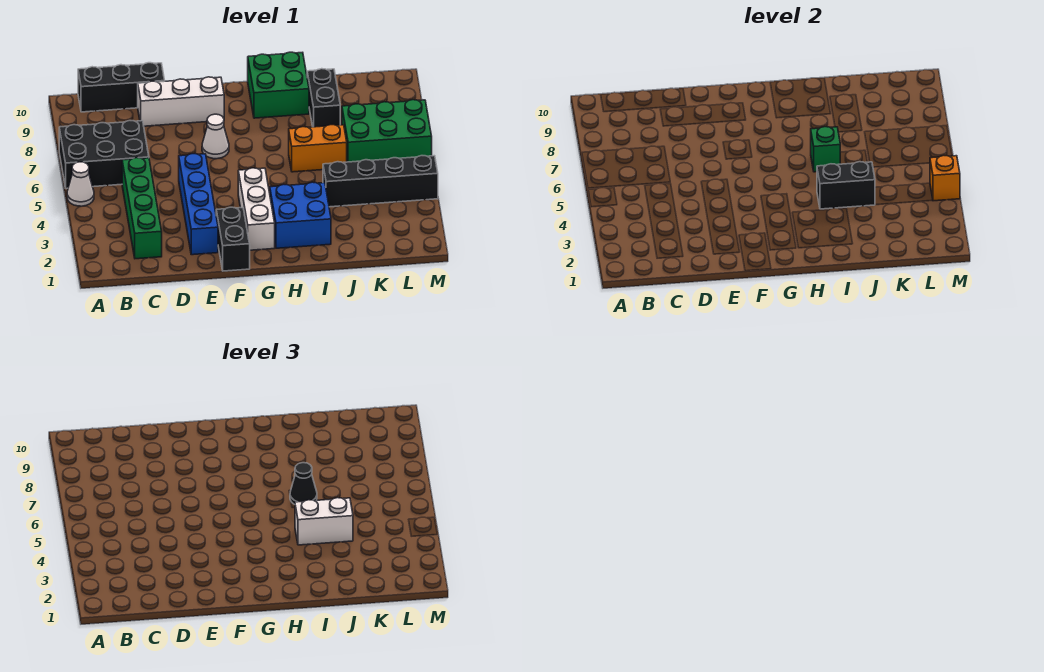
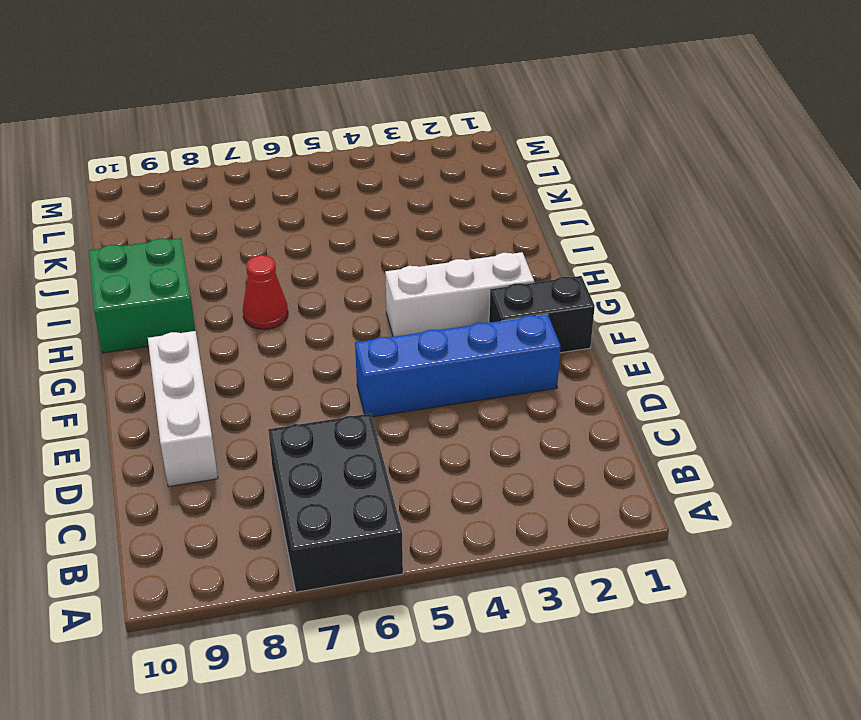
red 1x1 cone [243,255,288,329] -> none
none -> white 1x1 cone [67,162,94,206]
none -> black 1x3 brick [78,63,164,112]
none -> green 1x4 brick [122,158,162,259]

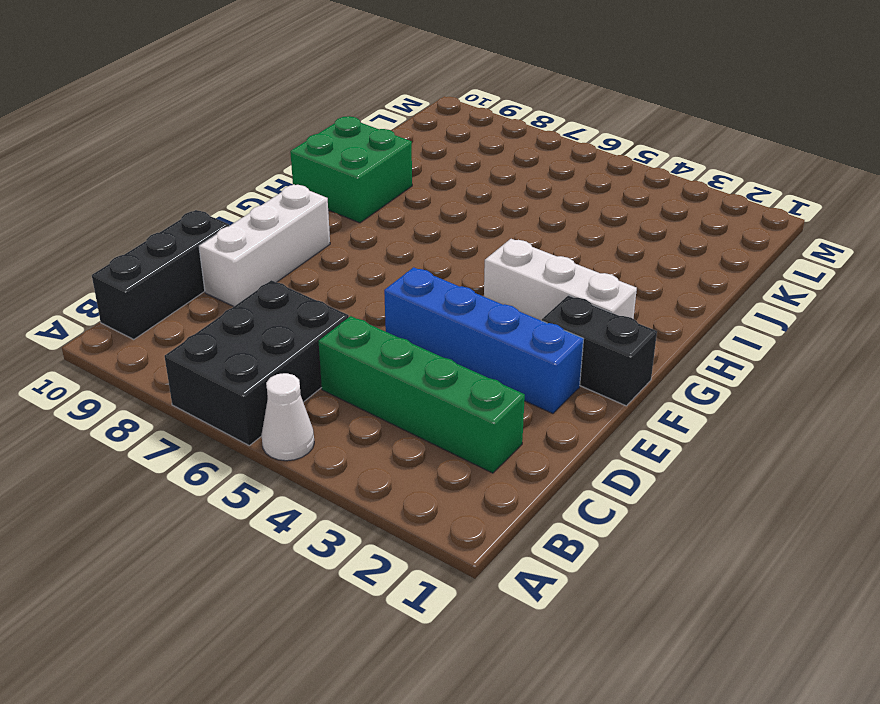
none -> white 1x1 cone [202,114,229,159]
none -> blue 2x2 brick [270,182,331,248]
none -> orange 1x2 brick [289,125,347,172]

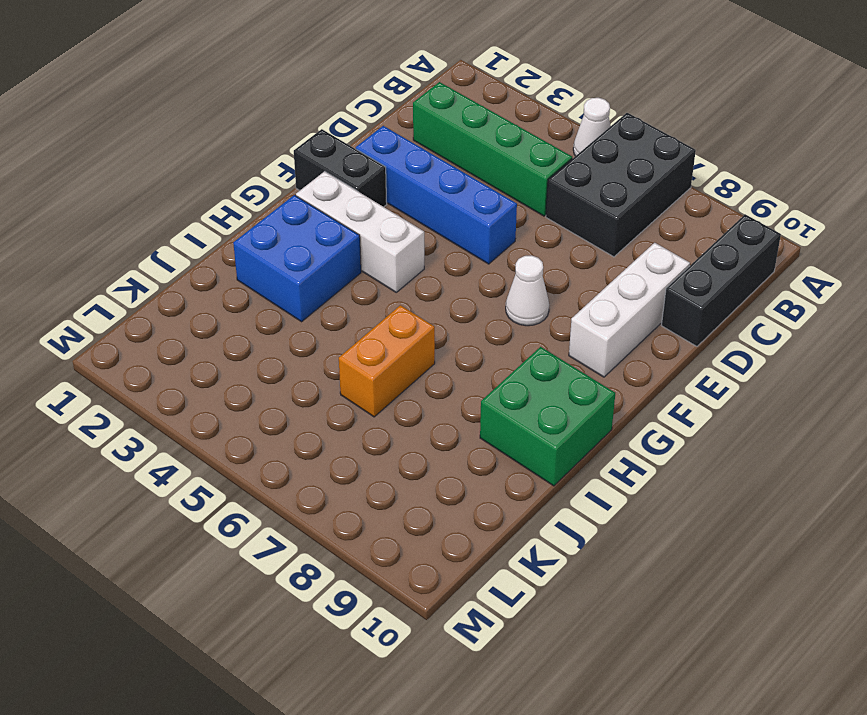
none -> black 1x4 brick [323,156,438,207]
none -> black 1x2 brick [307,69,340,127]
none -> green 2x3 brick [342,100,432,162]

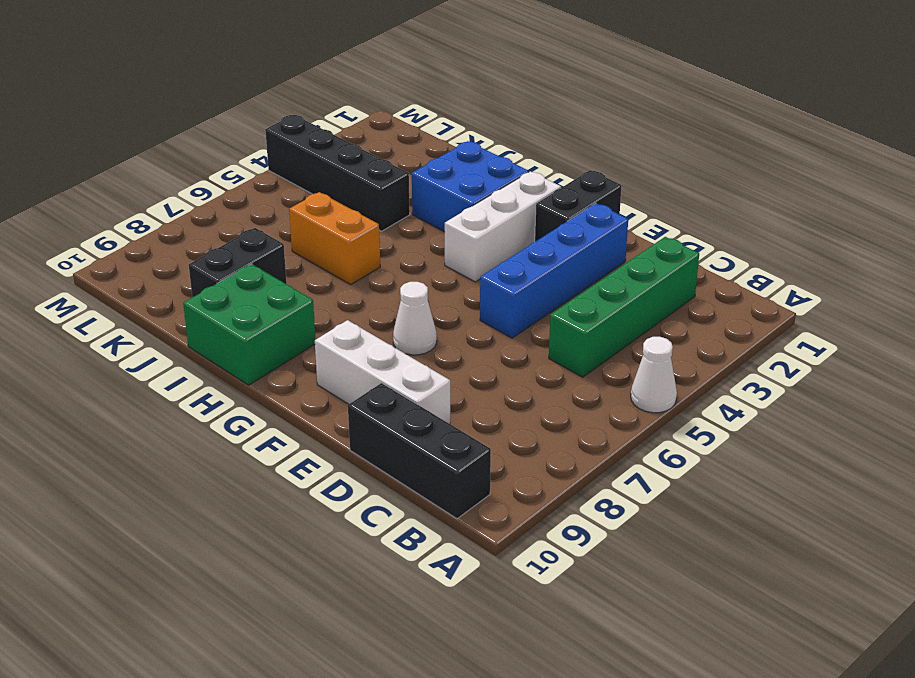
none -> black 2x3 brick [59,121,149,189]
none -> green 2x3 brick [342,100,432,162]
none -> black 1x2 brick [817,162,875,209]

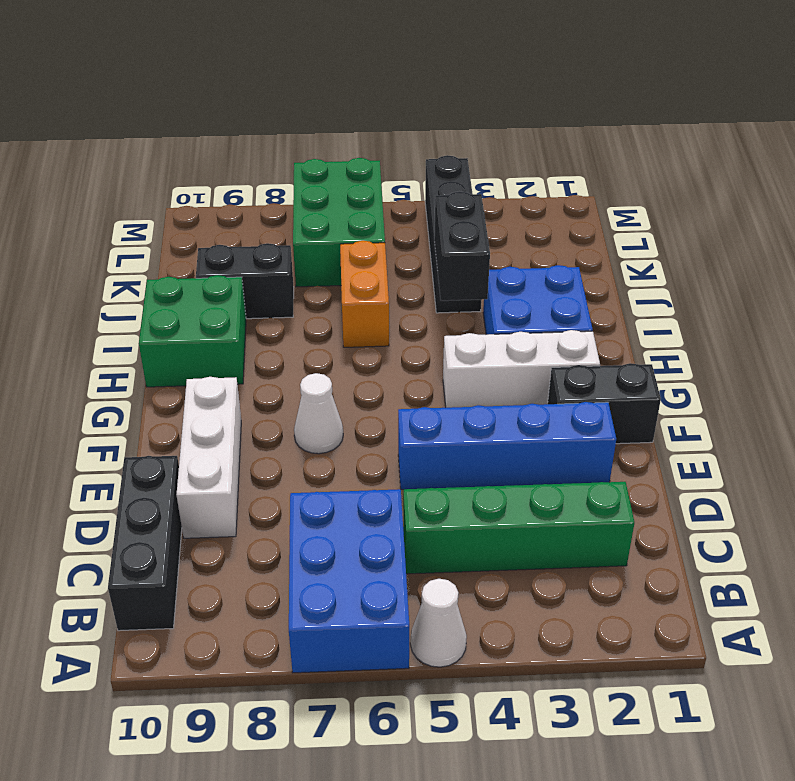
blue 2x3 brick [289,489,409,673] -> black 2x3 brick [59,121,149,189]
none -> green 1x1 brick [811,127,840,172]
none -> orange 1x1 brick [930,156,960,201]
none -> white 1x2 brick [295,498,353,545]

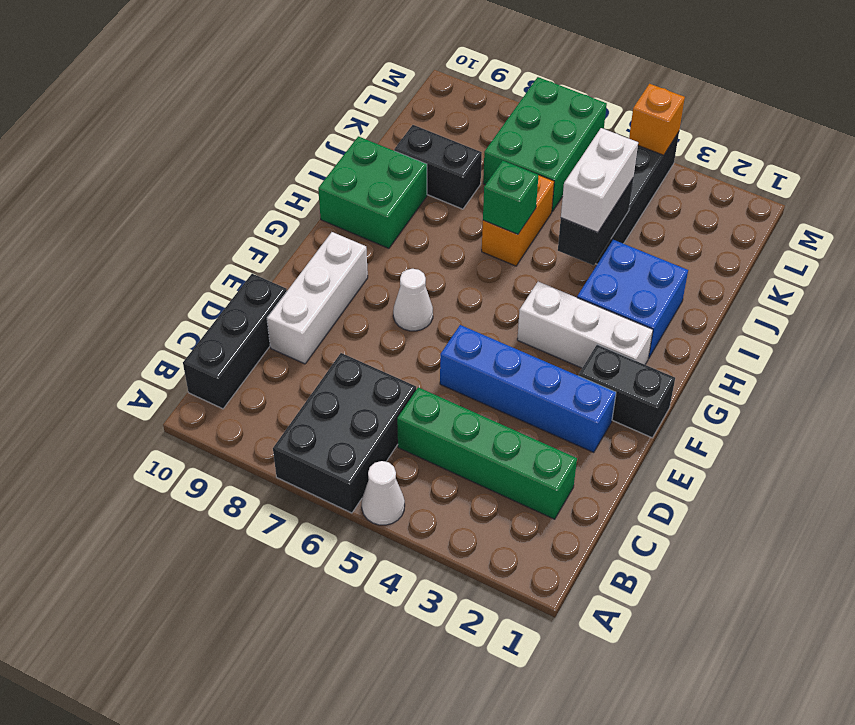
none -> black 1x1 cone [290,463,317,504]

